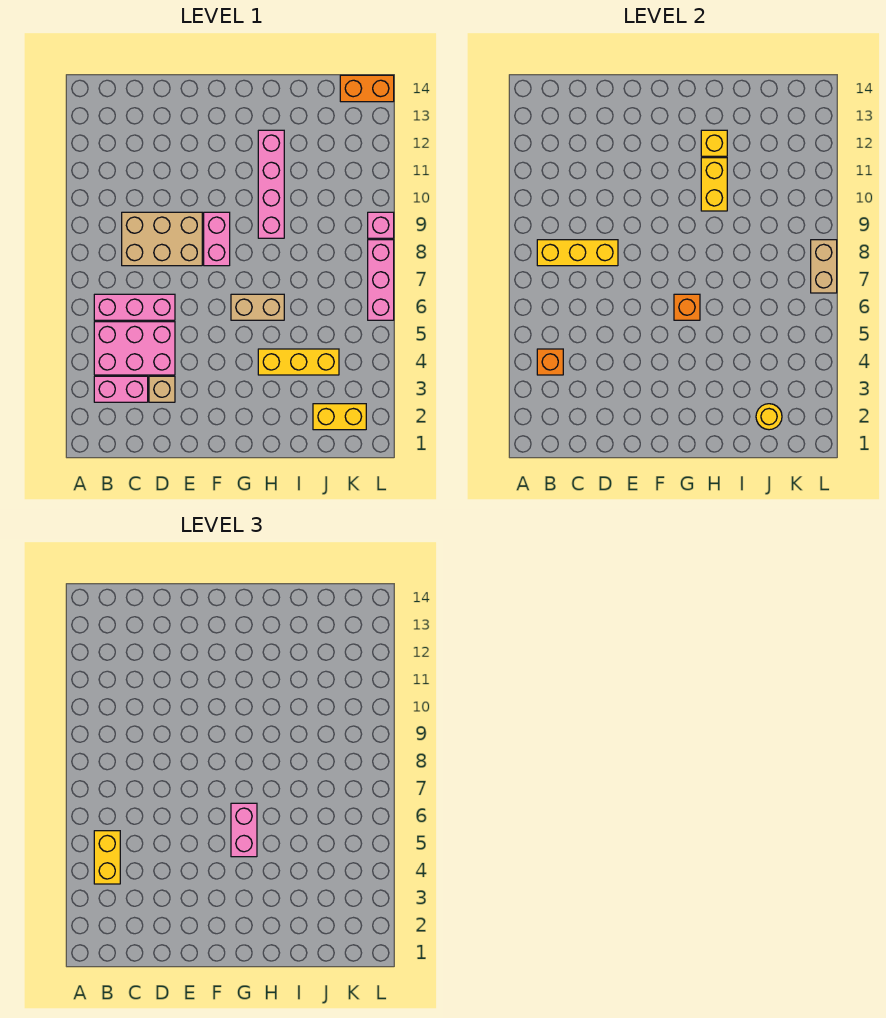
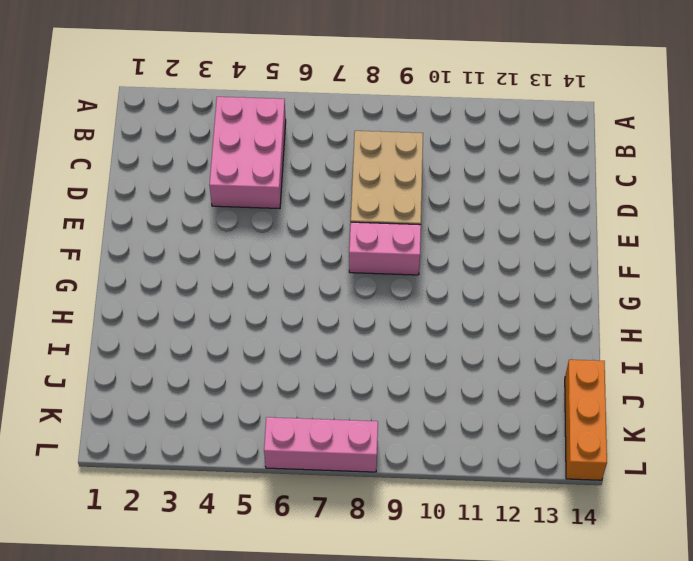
orange 1x3 brick [565,360,607,480] -> orange 1x2 brick [340,75,394,102]
none -> pink 1x2 brick [94,376,148,402]
none -> pink 1x3 brick [94,294,175,320]
none -> tan 1x1 brick [149,376,175,402]

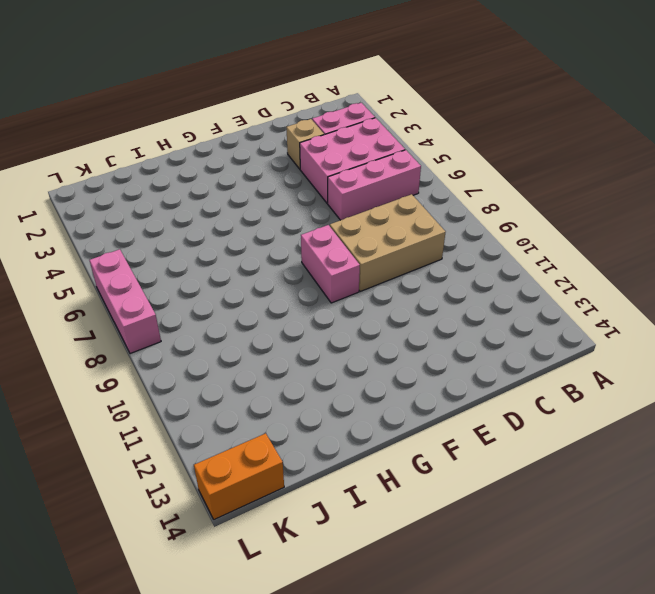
none -> tan 1x2 brick [231,294,284,320]
none -> yellow 1x3 brick [258,349,339,375]
none -> pink 1x4 brick [258,130,284,238]

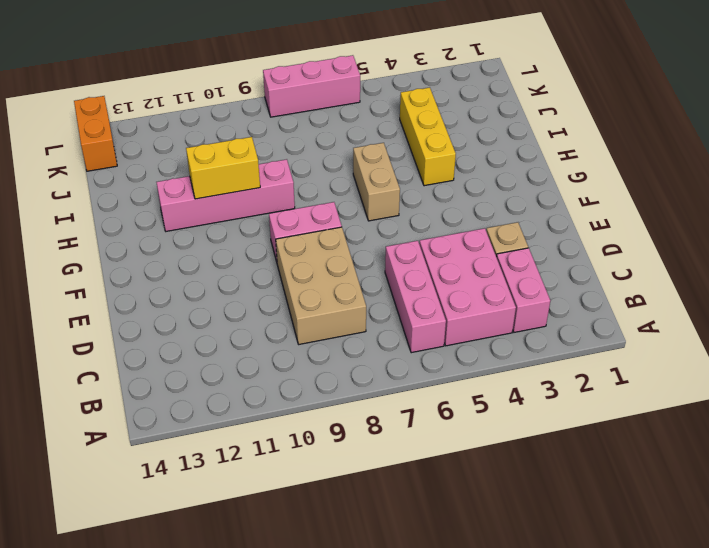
none -> yellow 1x2 brick [313,404,366,430]
none -> pink 1x1 brick [368,212,394,238]
none -> orange 1x1 brick [537,349,563,375]

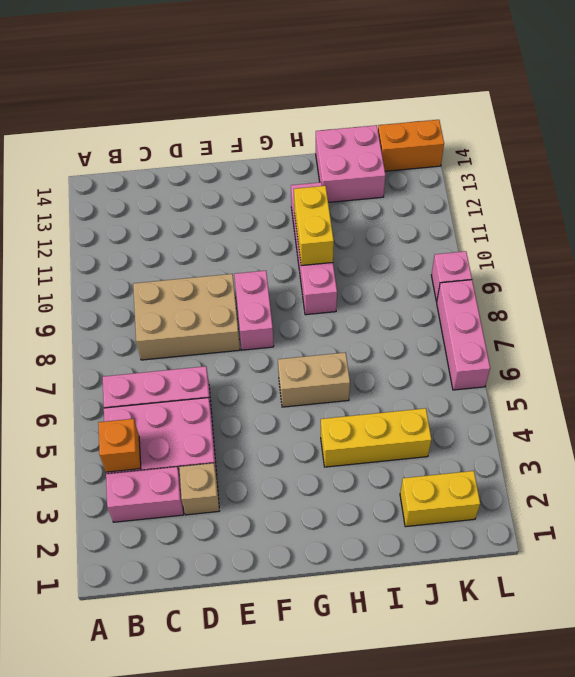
pink 2x2 brick [316,125,386,202] -> none
none -> yellow 1x3 brick [537,240,618,266]
none -> orange 1x1 brick [674,294,700,320]
none -> yellow 1x1 brick [701,130,727,156]

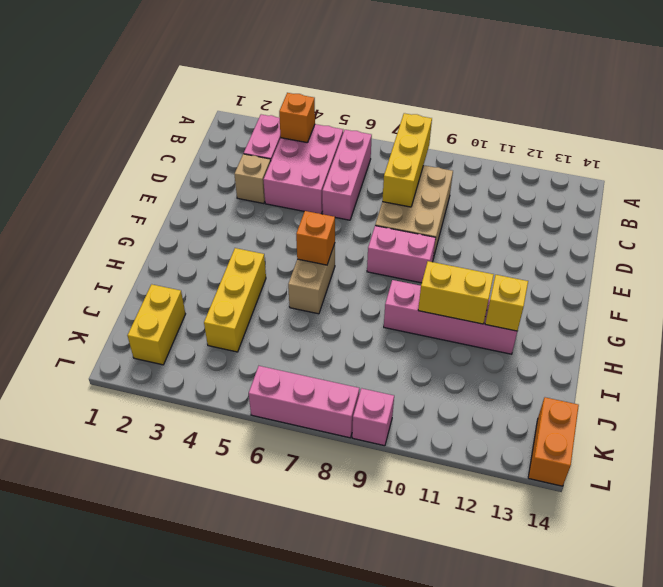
none -> yellow 1x1 round brick [756,404,782,430]
none -> tan 1x2 brick [811,240,837,293]
none -> yellow 1x2 brick [94,831,120,884]

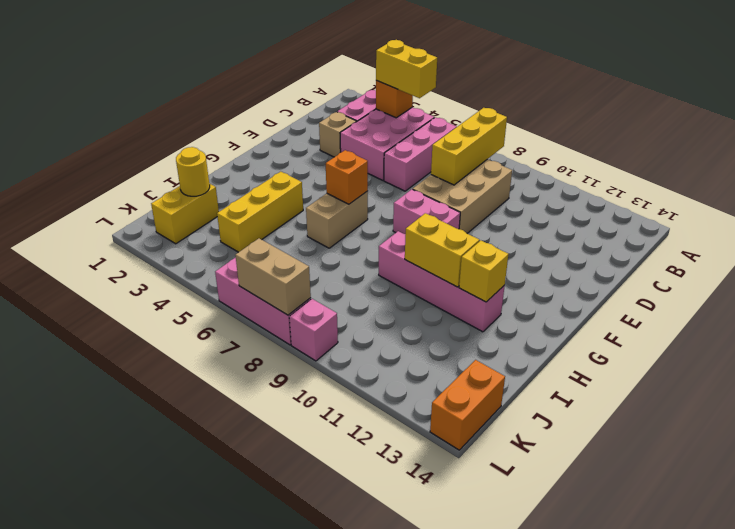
none -> pink 1x2 brick [231,803,257,857]

